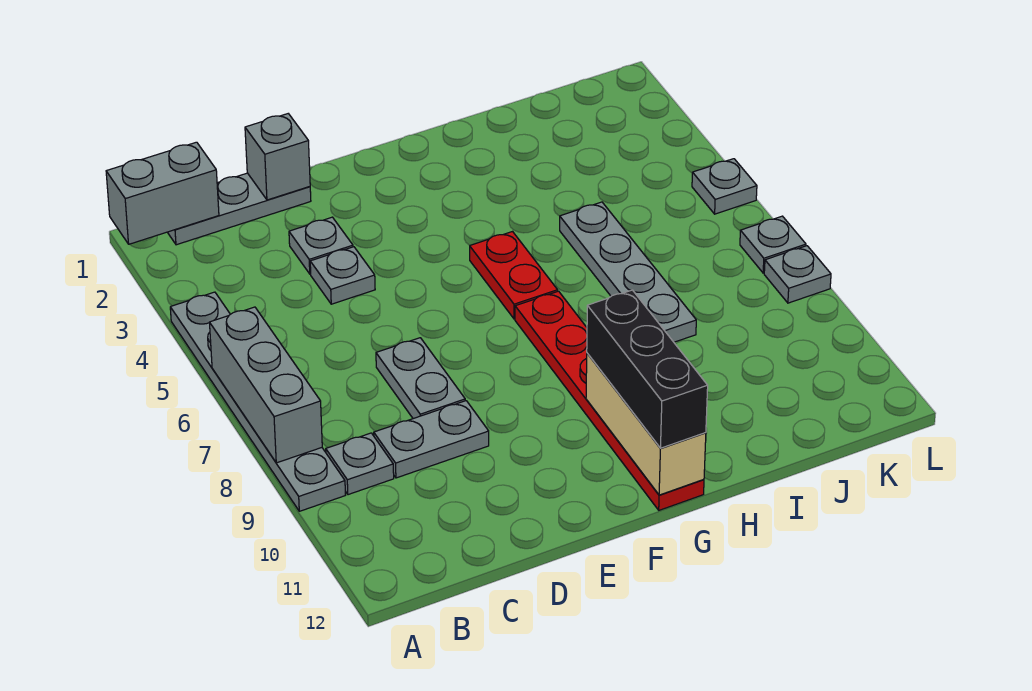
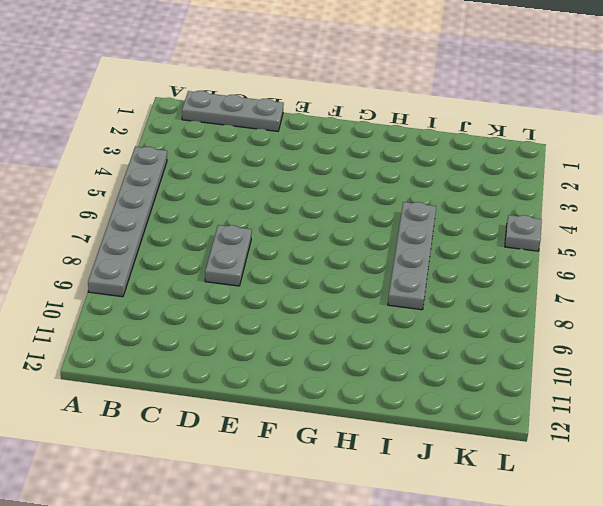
none -> grey 1x1 plate [326,433,394,495]
none -> grey 1x2 plate [374,401,489,478]
none -> grey 1x1 plate [289,217,353,274]

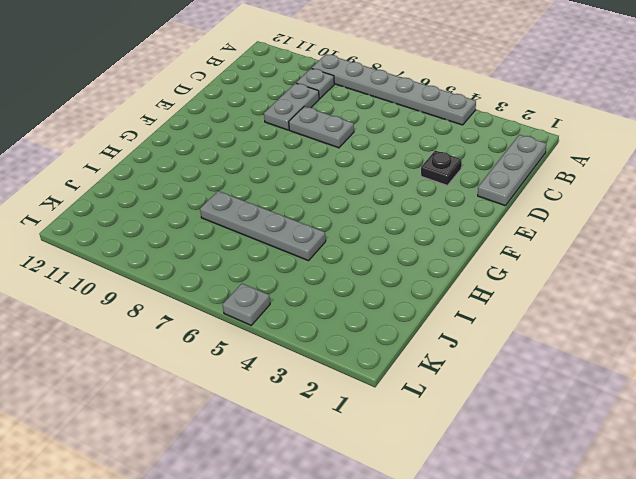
black 1x1 plate [421,150,462,186] -> grey 1x1 plate [289,217,353,274]
none -> grey 1x1 plate [310,247,375,304]
none -> red 1x2 plate [470,232,558,319]
none -> red 1x6 plate [515,291,704,510]

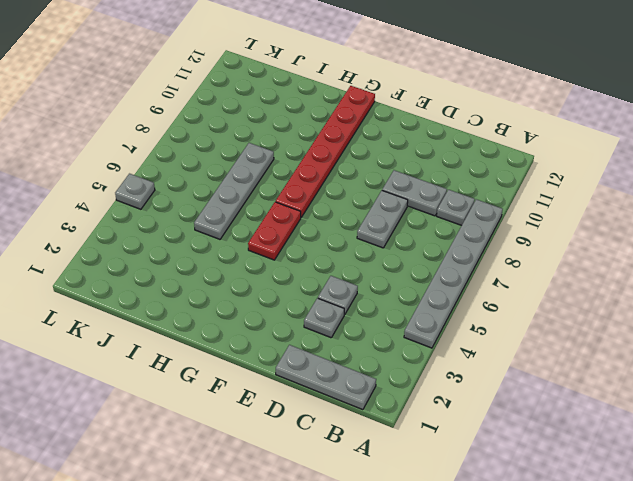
none -> grey 1x1 plate [740,216,806,273]
none -> grey 1x1 plate [764,246,831,303]
none -> grey 1x2 brick [106,142,219,244]

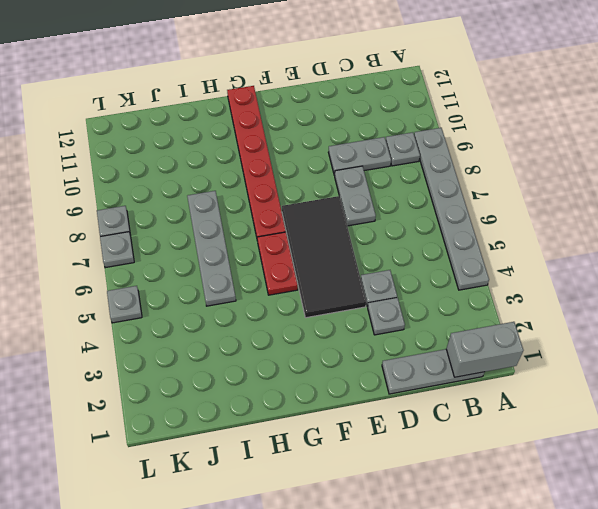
black 2x4 tile [282,196,366,318] -> none
none -> grey 1x3 brick [209,307,322,463]
none -> grey 1x1 brick [245,114,310,200]
none -> tan 1x3 brick [586,353,706,495]

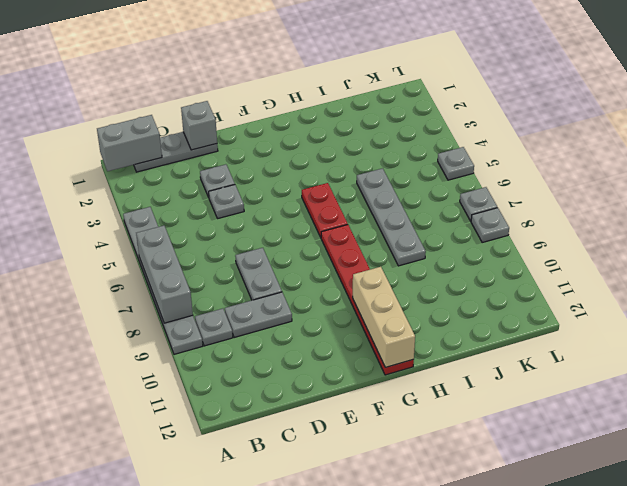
none -> black 1x3 brick [587,290,708,448]

